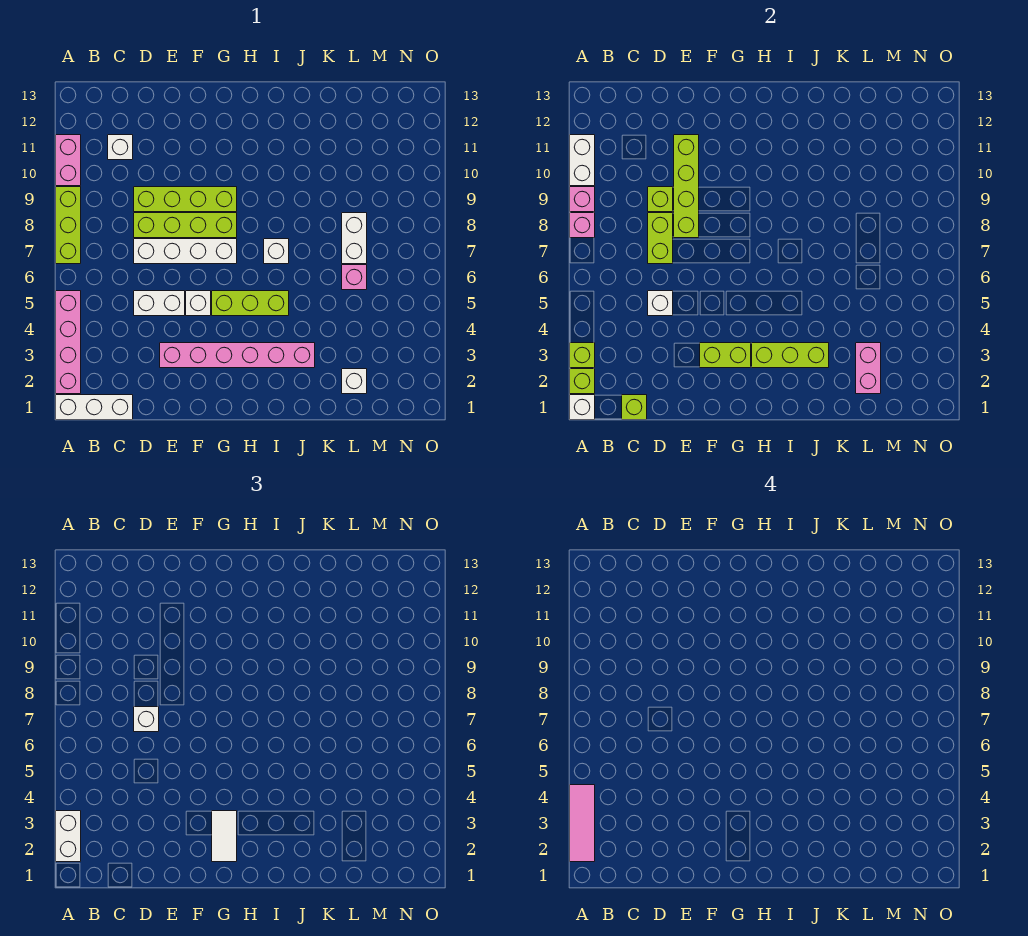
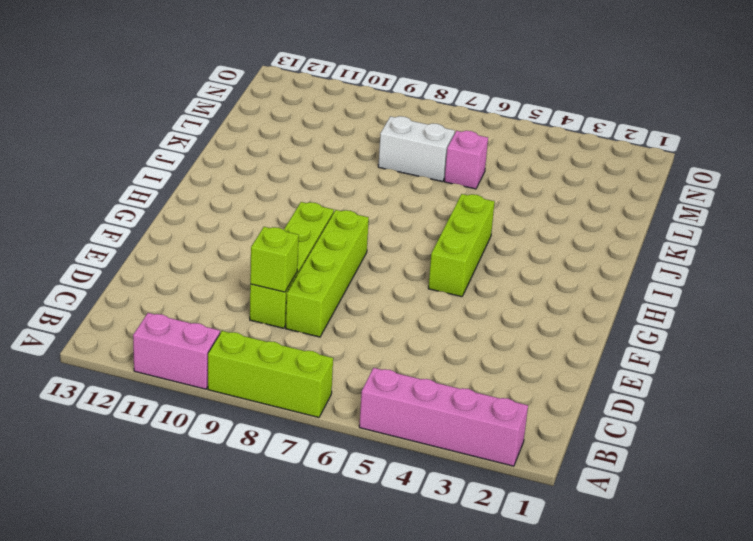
none -> white 1x3 brick [56,395,133,420]
none -> white 1x1 brick [108,135,133,160]
none -> white 1x2 brick [134,291,185,316]
none -> white 1x4 brick [134,239,237,264]

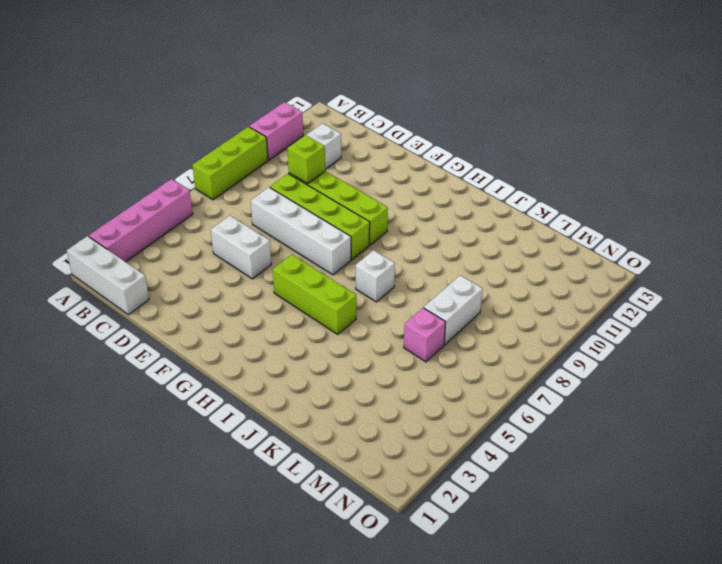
none -> pink 1x6 brick [160,343,315,368]
none -> white 1x1 brick [186,291,211,316]
none -> white 1x1 brick [342,369,367,394]
none -> white 1x1 brick [570,395,595,420]

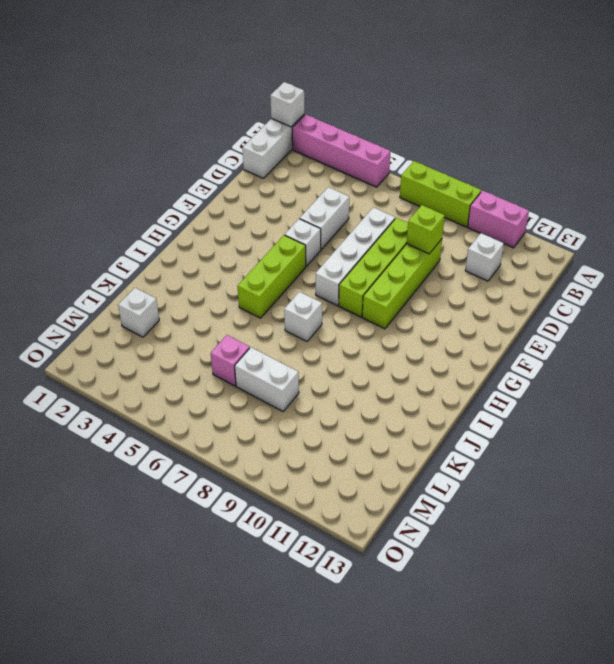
none -> pink 1x6 brick [160,343,315,368]
none -> lime 1x1 brick [570,369,595,394]
none -> lime 1x1 brick [570,343,595,368]
none -> pink 1x1 brick [570,213,595,238]

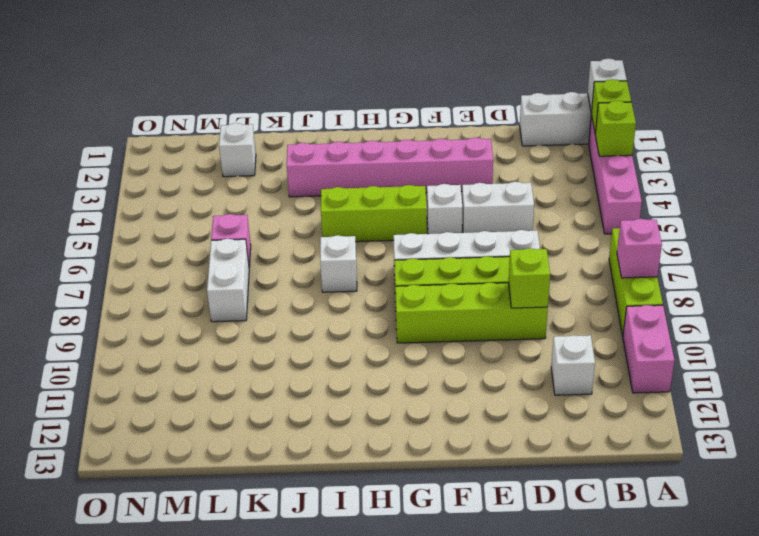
none -> pink 1x1 brick [570,187,595,212]
none -> white 1x2 brick [570,135,595,186]
none -> lime 1x1 brick [622,395,647,420]
none -> white 1x1 brick [648,291,673,316]

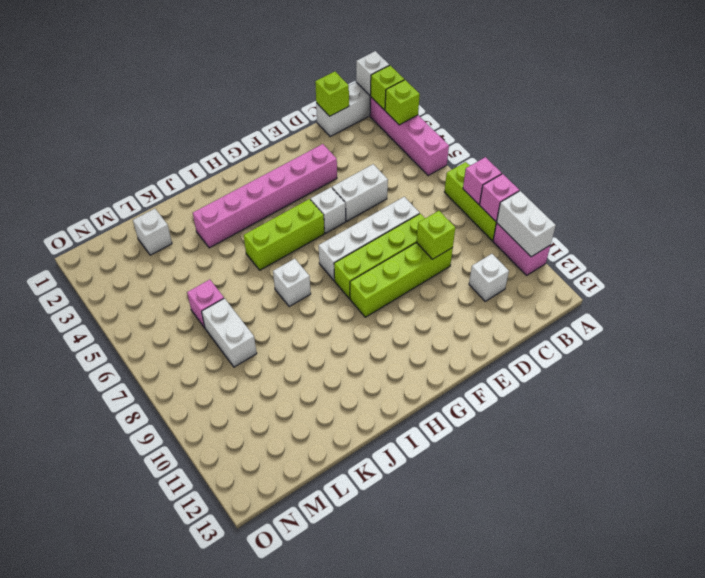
none -> white 1x1 brick [648,291,673,316]
none -> lime 1x2 brick [648,213,673,264]
none -> lime 1x4 brick [674,135,699,238]
none -> lime 1x2 brick [700,343,751,368]

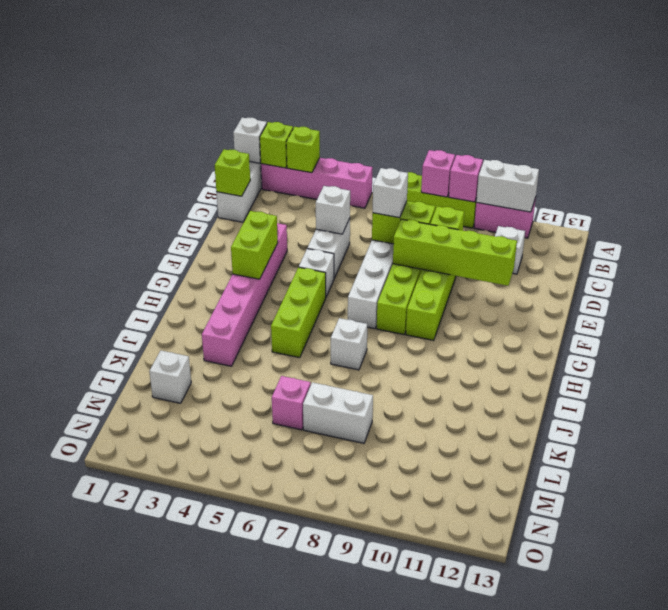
none -> lime 1x3 brick [752,343,829,368]
none -> pink 1x2 brick [856,343,881,394]
none -> white 1x2 brick [56,811,81,862]
none -> white 1x2 tile [212,811,237,862]

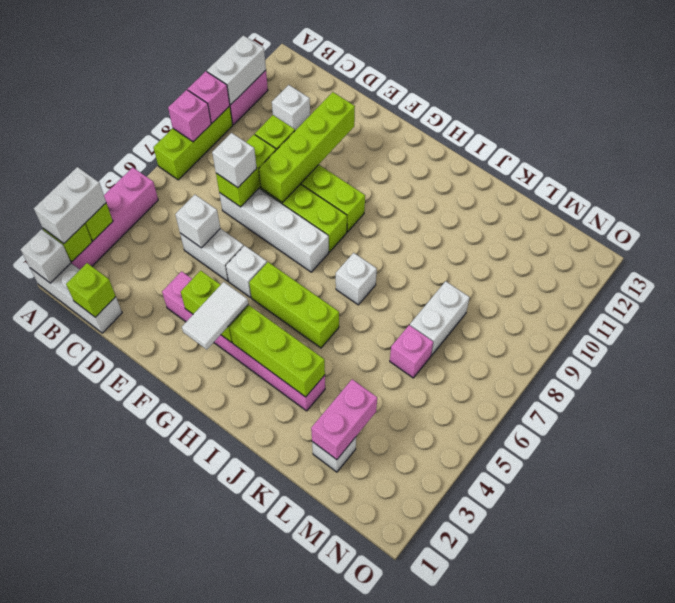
none -> pink 1x3 tile [570,785,595,862]

